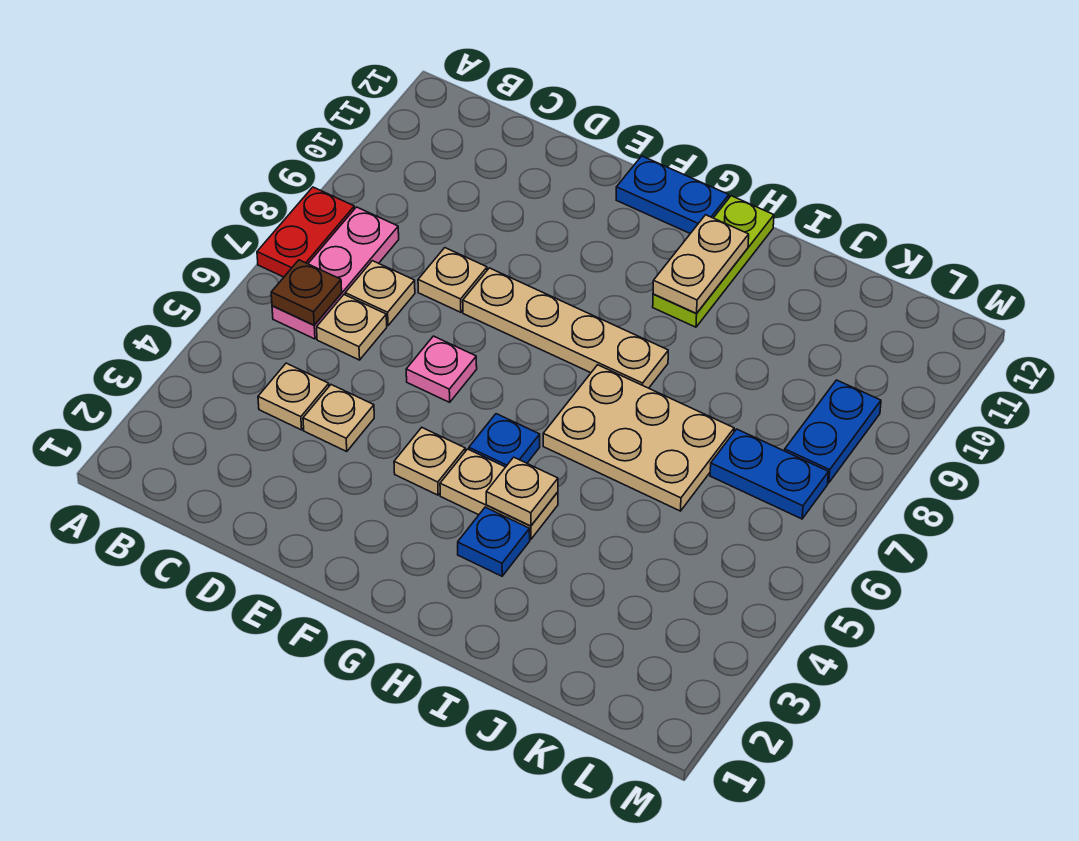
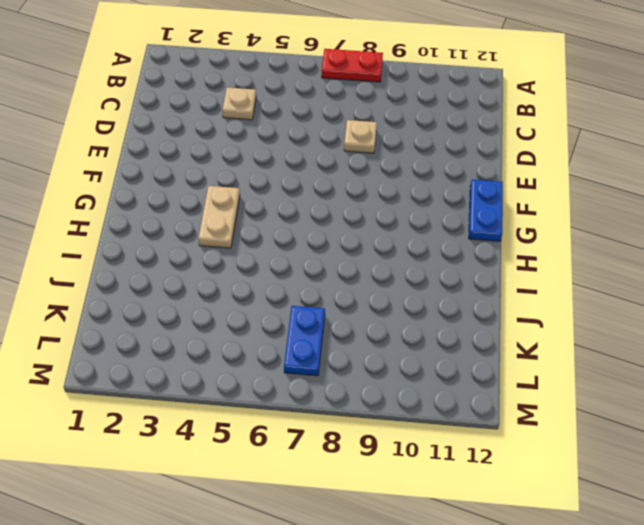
none -> pink 1x3 plate [272,207,399,339]
none -> tan 1x1 plate [317,295,387,360]
none -> tan 1x1 plate [345,261,415,326]

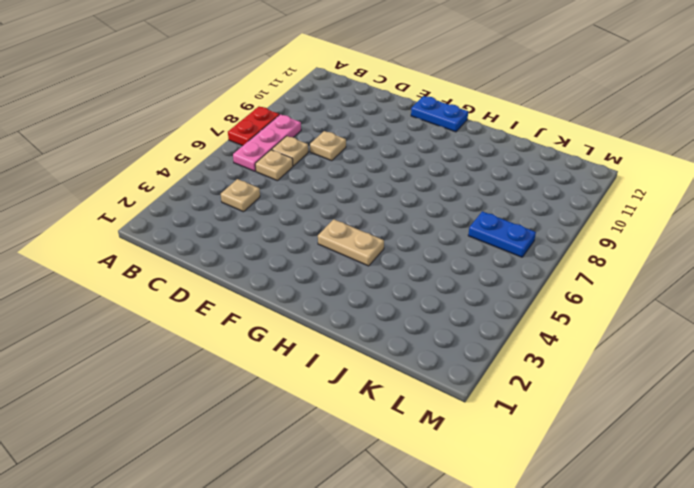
none -> tan 1x1 plate [303,385,374,452]
none -> pink 1x1 plate [406,336,477,402]
none -> tan 1x4 plate [463,268,668,388]

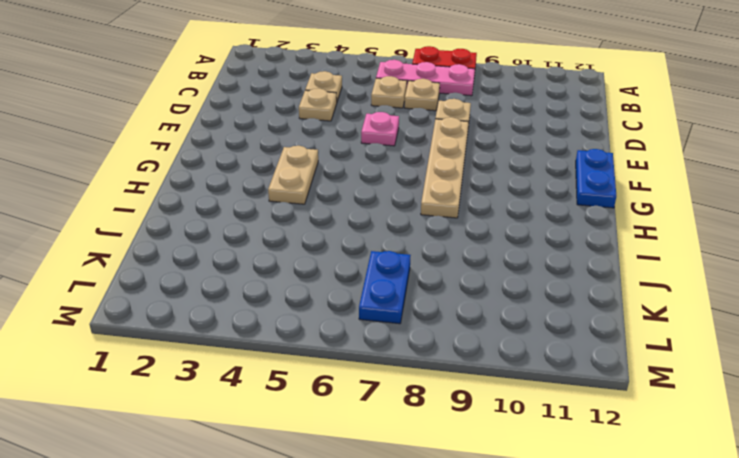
none -> tan 1x1 plate [394,428,465,495]
none -> blue 1x1 plate [469,414,540,467]
none -> blue 1x1 plate [458,507,530,576]

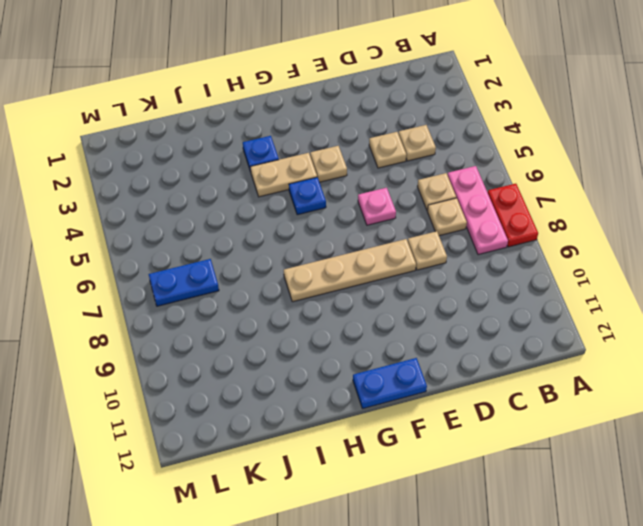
none -> tan 2x3 plate [543,365,734,511]
none -> lime 1x3 plate [653,196,774,327]
none -> blue 1x2 plate [785,380,881,483]

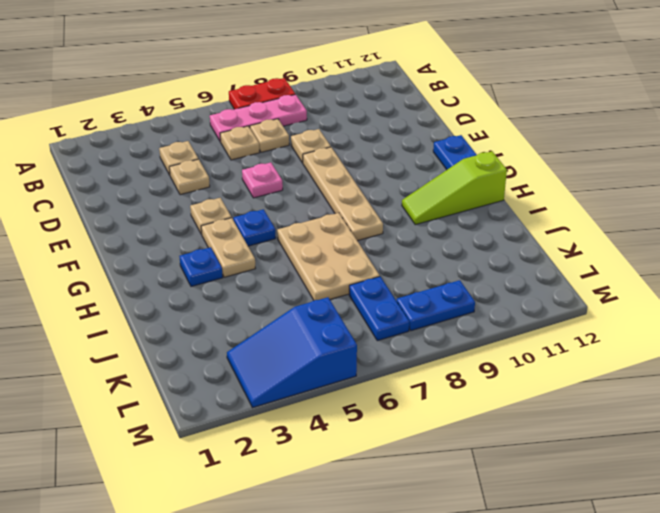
lime 1x3 slope [402,151,507,225] -> lime 1x3 plate [653,196,774,327]
blue 2x3 slope [227,297,357,408] -> none
none -> brown 1x1 plate [271,260,342,325]
none -> tan 1x1 plate [486,457,558,526]
none -> tan 1x2 plate [653,215,749,313]

